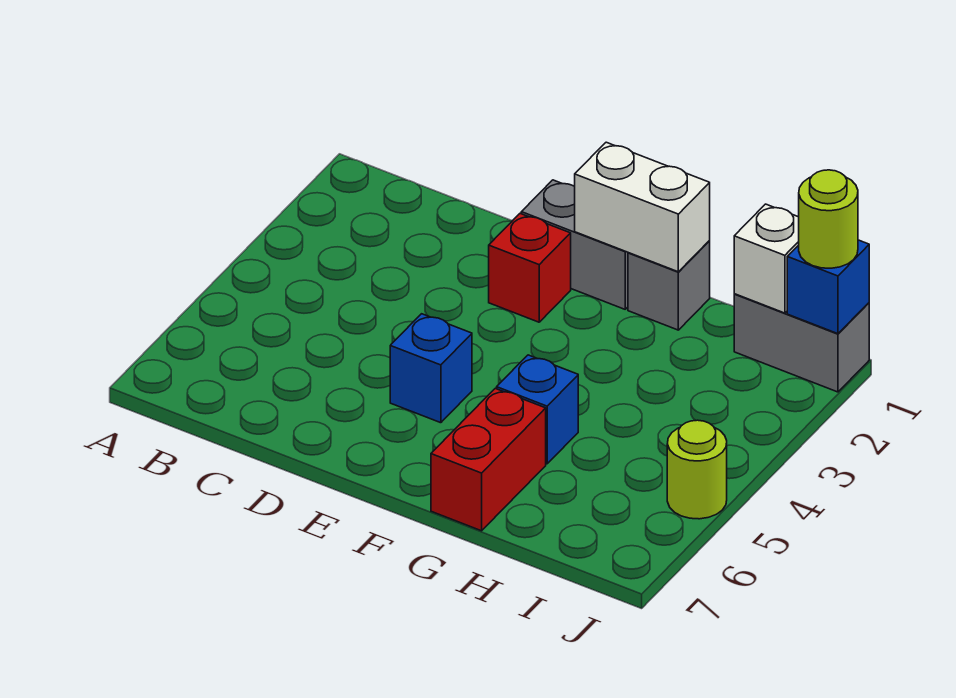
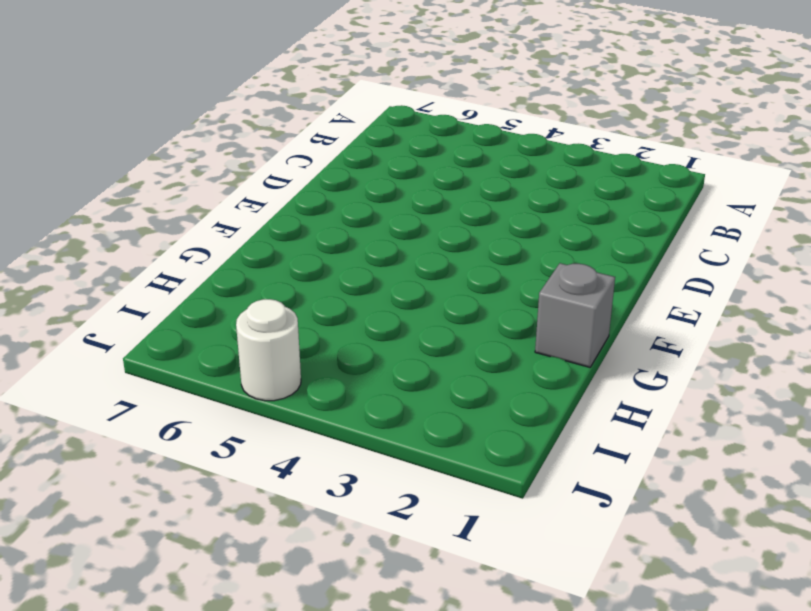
white 1x1 round brick [236,299,301,401] -> lime 1x1 round brick [667,420,727,519]
none -> grey 1x2 brick [521,180,628,309]
none -> red 1x1 brick [489,214,571,322]
none -> blue 1x1 brick [390,314,472,423]

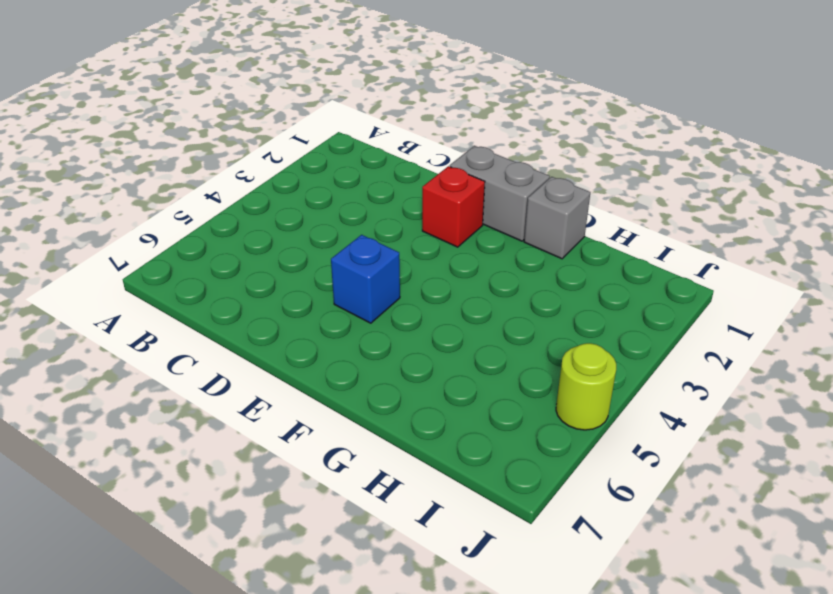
none -> blue 1x1 brick [497,355,578,464]
none -> red 1x2 brick [431,388,546,531]
none -> grey 1x2 brick [734,294,869,392]

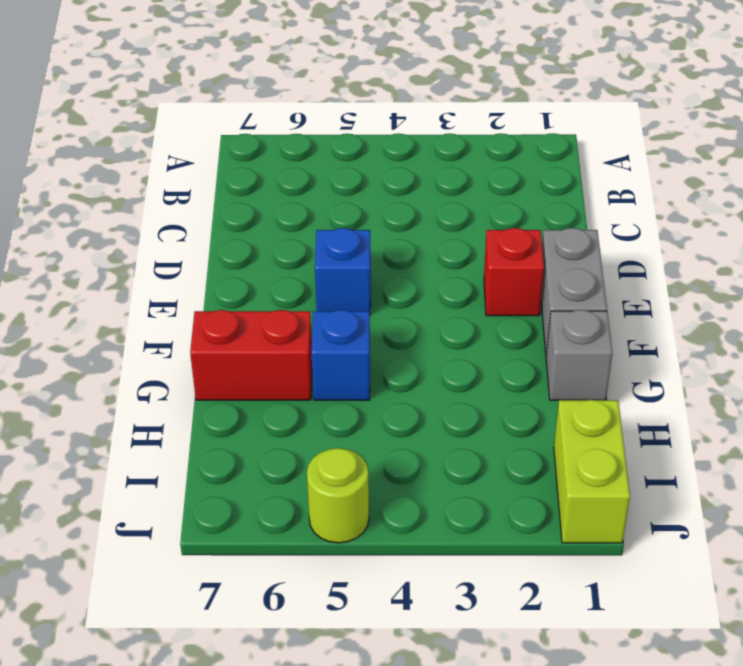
lime 1x2 brick [554,400,630,543] -> grey 1x2 brick [734,294,869,392]
none -> white 1x2 brick [575,142,710,272]
none -> white 1x1 brick [734,204,799,313]
none -> blue 1x1 brick [787,240,869,334]

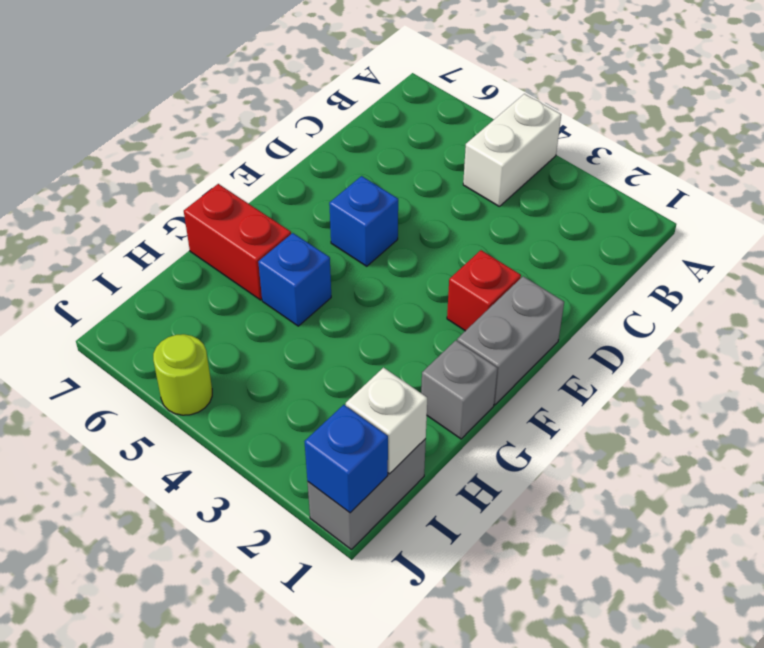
white 1x2 brick [463,94,561,206] -> white 1x2 brick moved to [575,142,710,272]
none -> lime 1x1 round brick [799,170,858,268]

